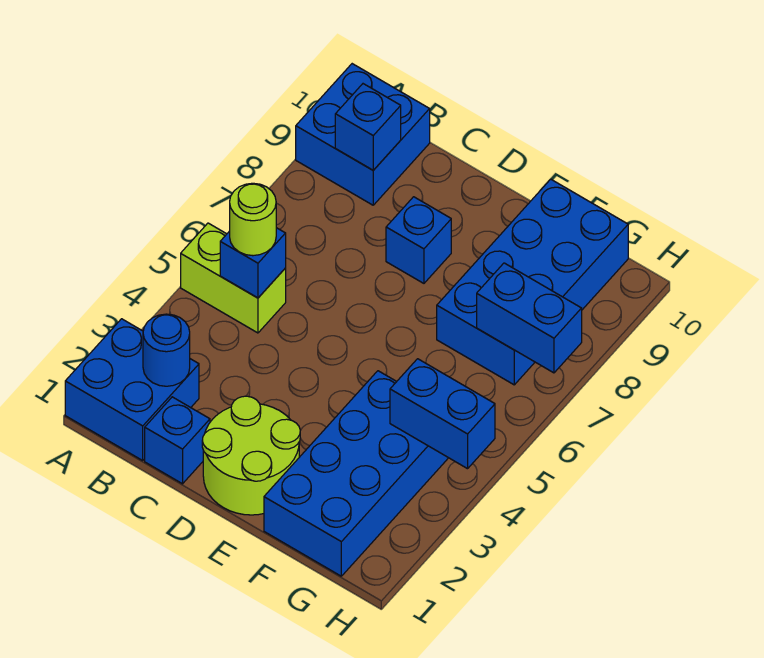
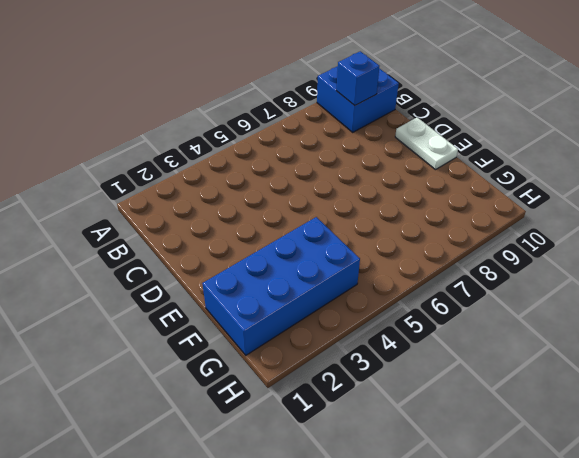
white 1x2 plate [395,117,458,170] -> none
none -> blue 2x2 brick [65,319,199,460]
none -> lime 1x2 brick [181,223,286,333]
none -> blue 1x1 brick [145,397,210,484]

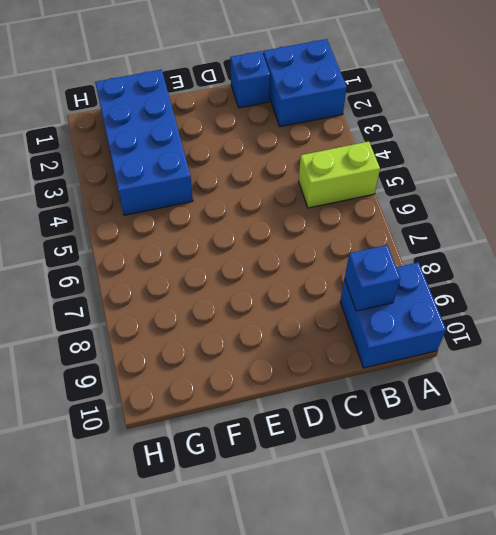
none -> lime 2x2 round brick [202,396,300,515]
none -> blue 1x1 brick [386,197,451,283]
none -> blue 2x4 brick [437,179,628,385]

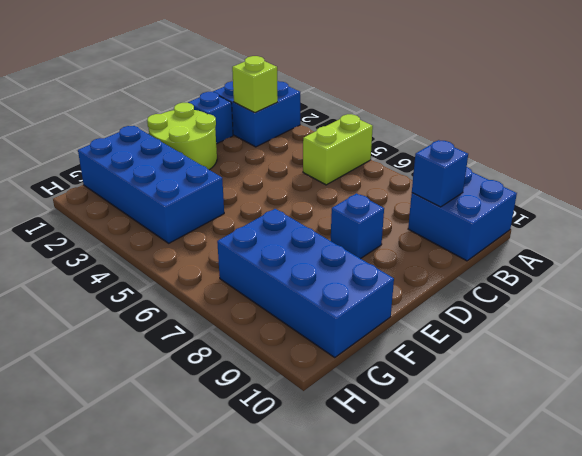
lime 1x1 brick [232,56,278,113] -> blue 1x1 round brick [143,314,190,386]
none -> blue 1x1 brick [220,228,286,298]
none -> blue 1x2 brick [390,359,495,469]
none -> blue 1x2 brick [477,263,582,373]

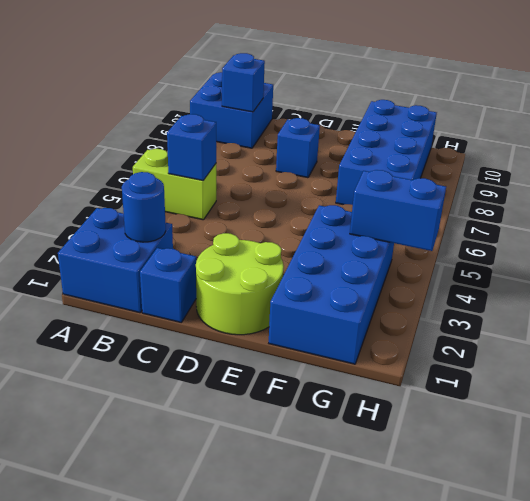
none -> blue 1x2 brick [477,263,582,373]
none -> lime 1x1 round brick [230,183,276,256]

